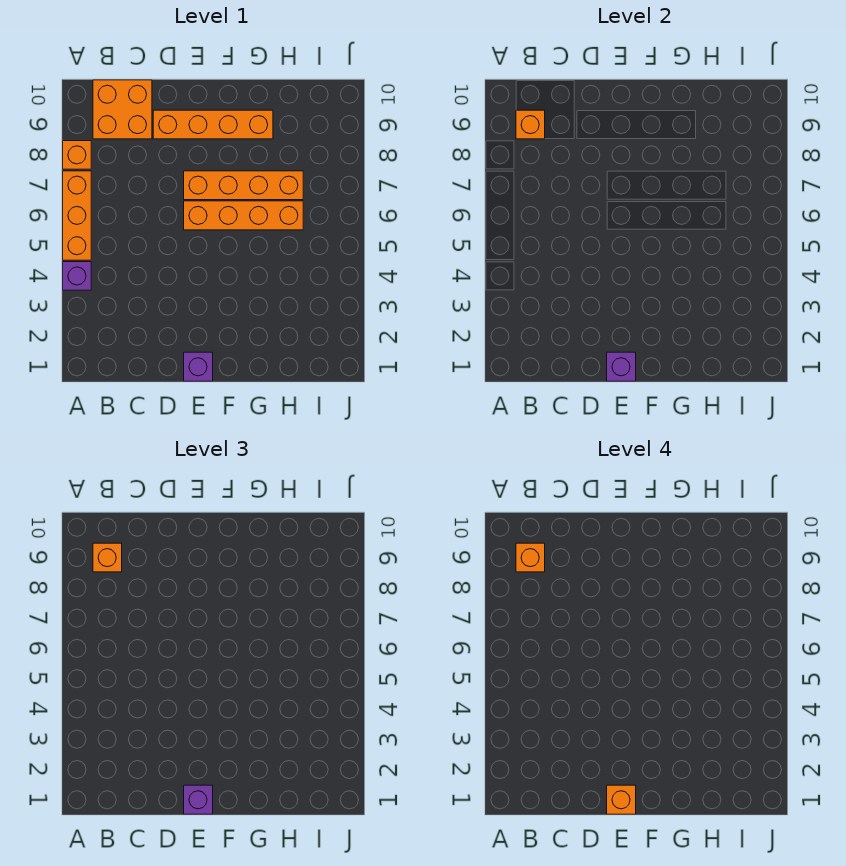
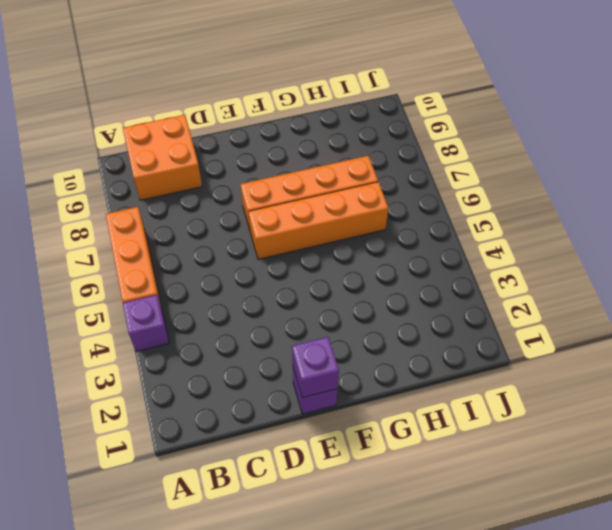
none -> orange 1x1 brick [63,141,91,169]
none -> orange 1x4 brick [153,110,273,139]
none -> orange 1x1 brick [516,110,545,139]

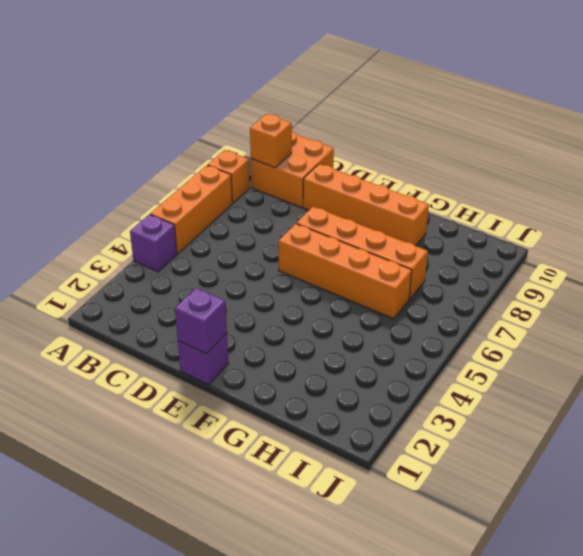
none -> orange 1x1 brick [93,543,122,572]
none -> purple 1x1 brick [184,785,213,814]
none -> orange 1x1 brick [516,543,545,572]

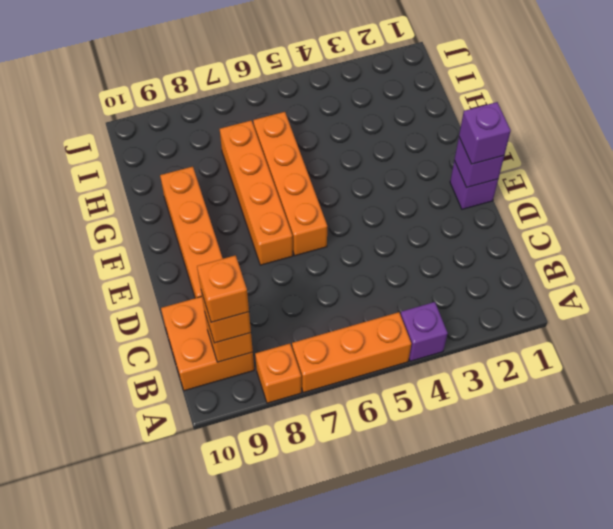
none -> orange 1x1 brick [607,785,636,814]

